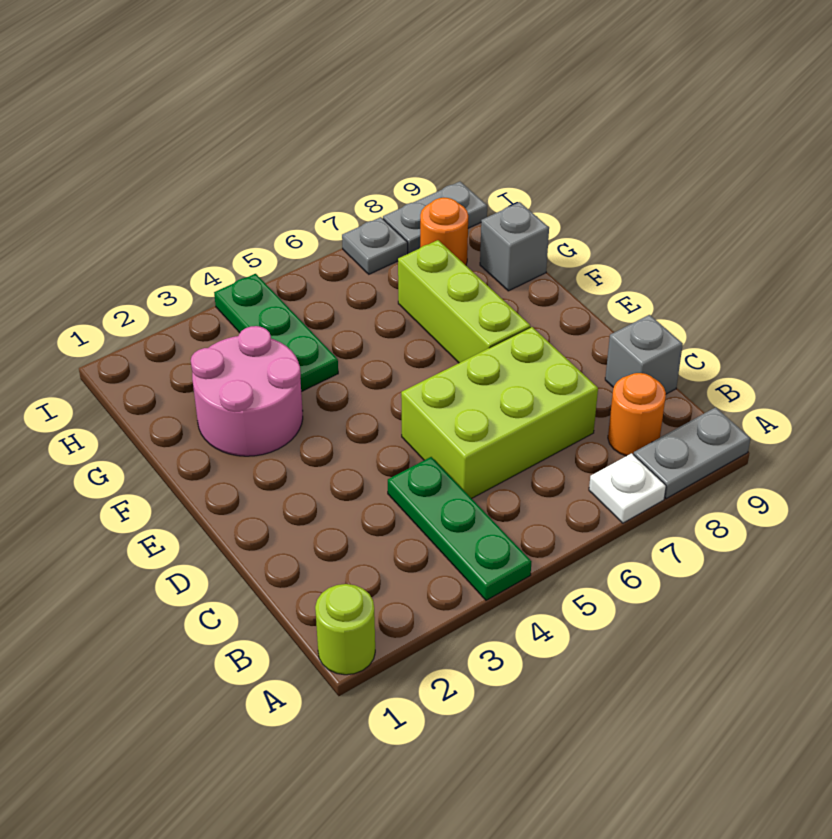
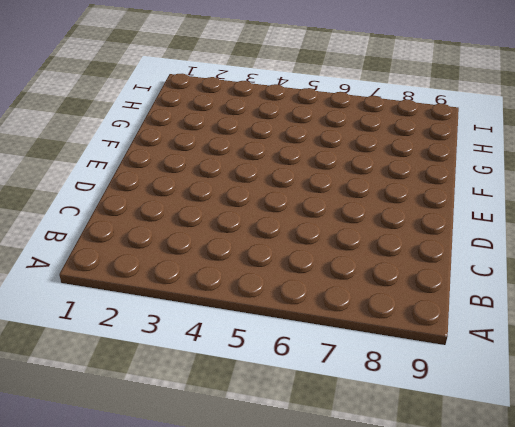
none -> lime 1x1 round brick [315,584,375,675]
none -> green 1x3 plate [388,457,532,600]
none -> white 1x1 plate [589,453,666,523]

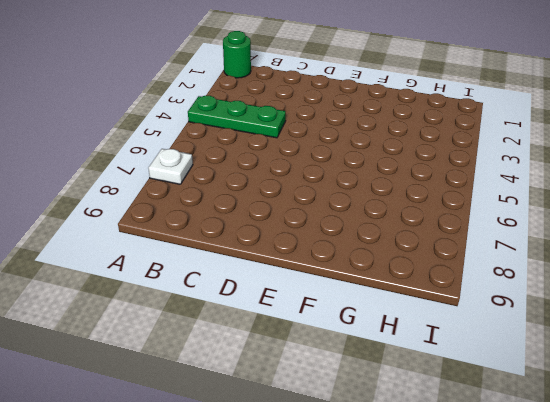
green 1x1 round brick [223,31,251,78] -> lime 1x1 round brick [315,584,375,675]
none -> grey 1x2 plate [633,407,751,499]
none -> orange 1x1 round brick [608,373,666,456]
none -> lime 2x3 brick [401,327,598,499]

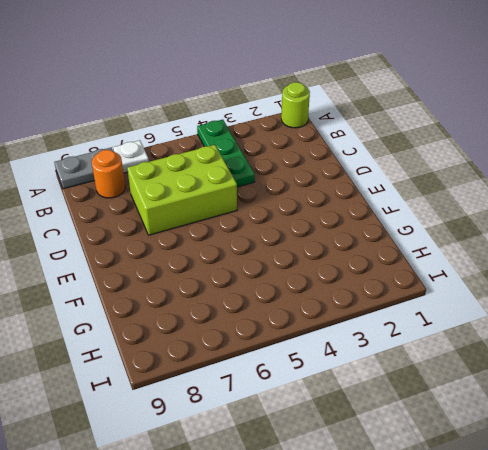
none -> grey 1x1 brick [605,315,683,394]
none -> lime 1x3 brick [398,240,530,363]
none -> pink 2x2 round brick [191,326,303,456]

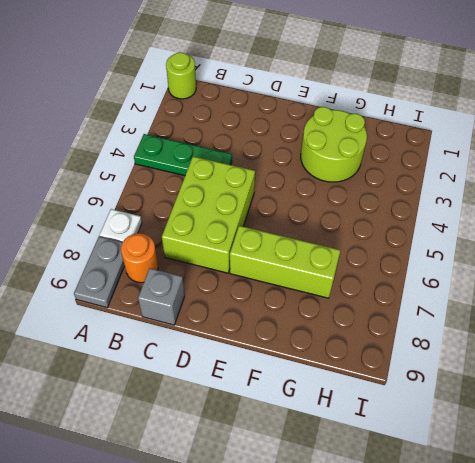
lime 2x2 round brick [301,107,367,182] -> pink 2x2 round brick [191,326,303,456]
none -> green 1x3 plate [214,274,338,392]
none -> grey 1x1 brick [480,202,549,291]
none -> orange 1x1 round brick [420,198,468,265]

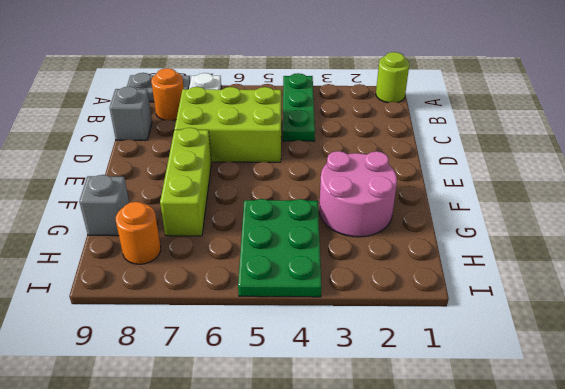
green 2x3 plate [238,199,322,297] -> green 1x3 plate [214,274,338,392]
none -> grey 1x1 plate [342,217,408,274]
none -> grey 1x2 plate [383,182,487,254]

